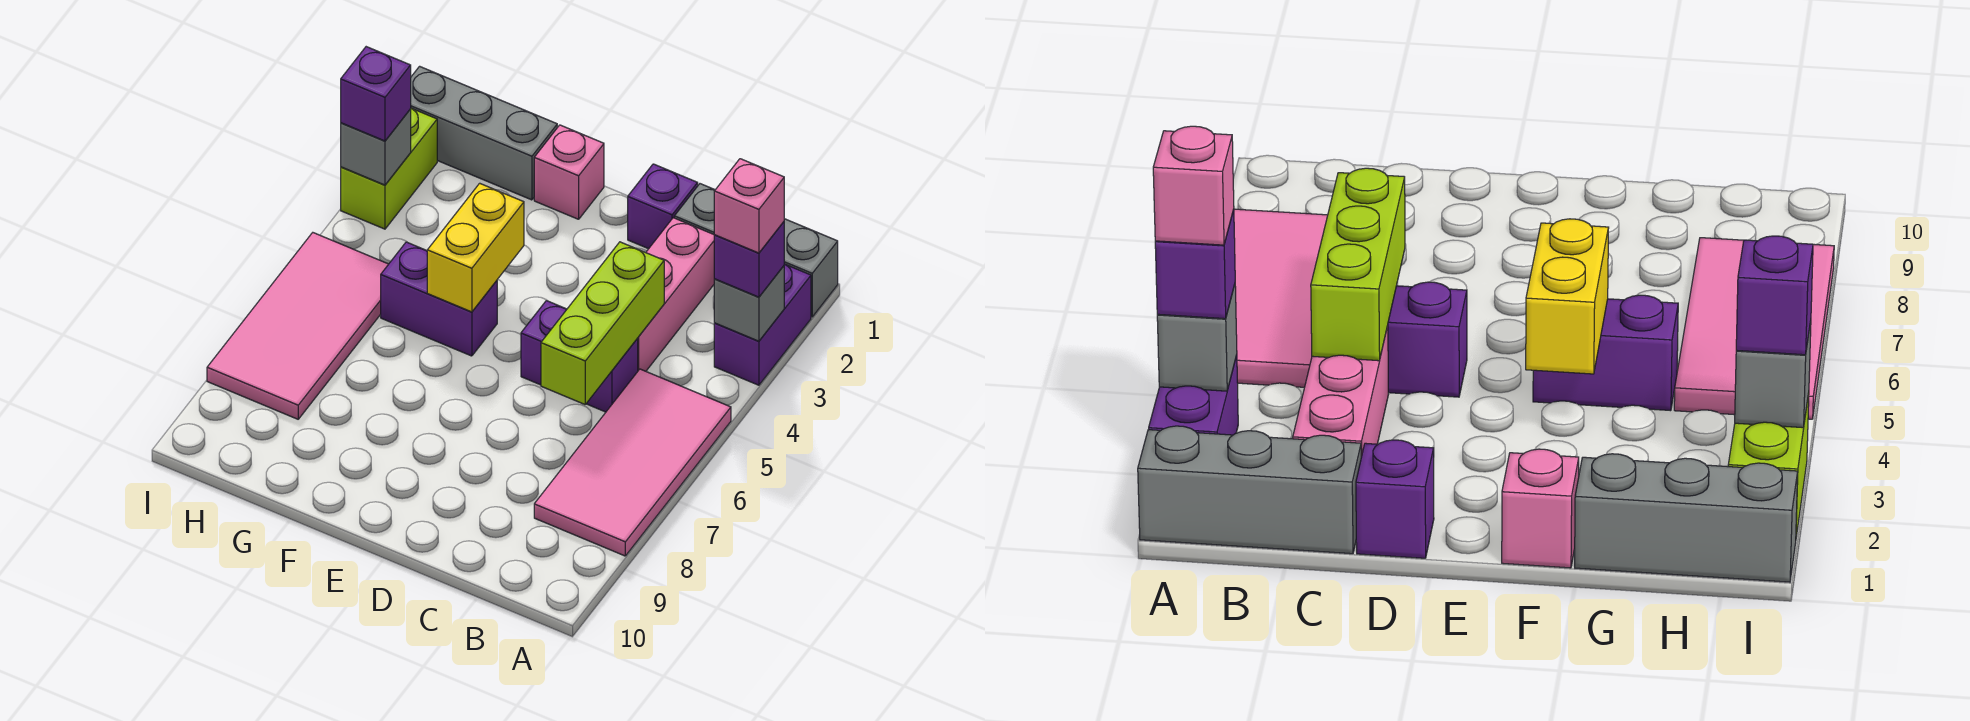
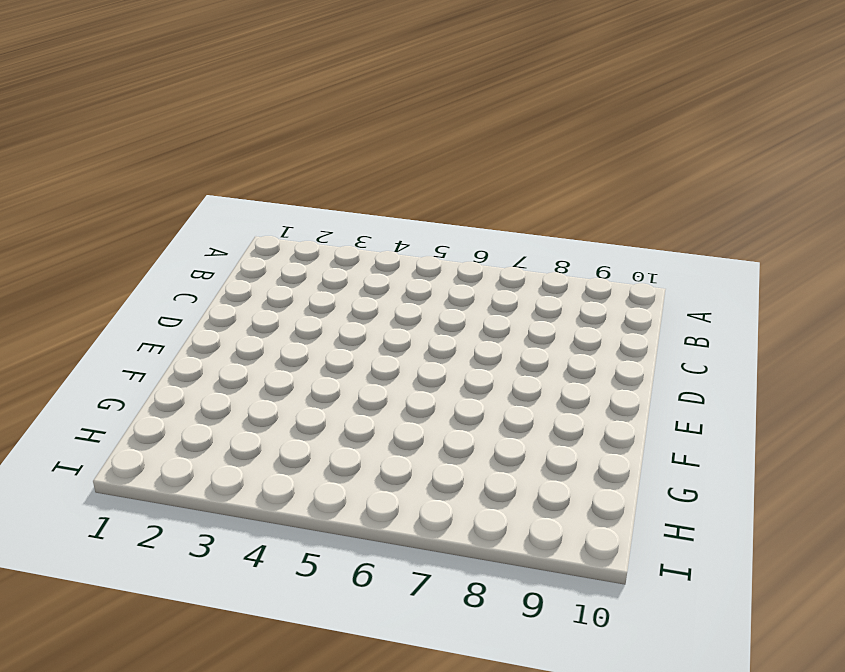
none -> grey 1x3 brick [674,184,838,317]
none -> purple 1x2 brick [714,264,811,385]
none -> pink 2x4 tile [534,369,731,556]

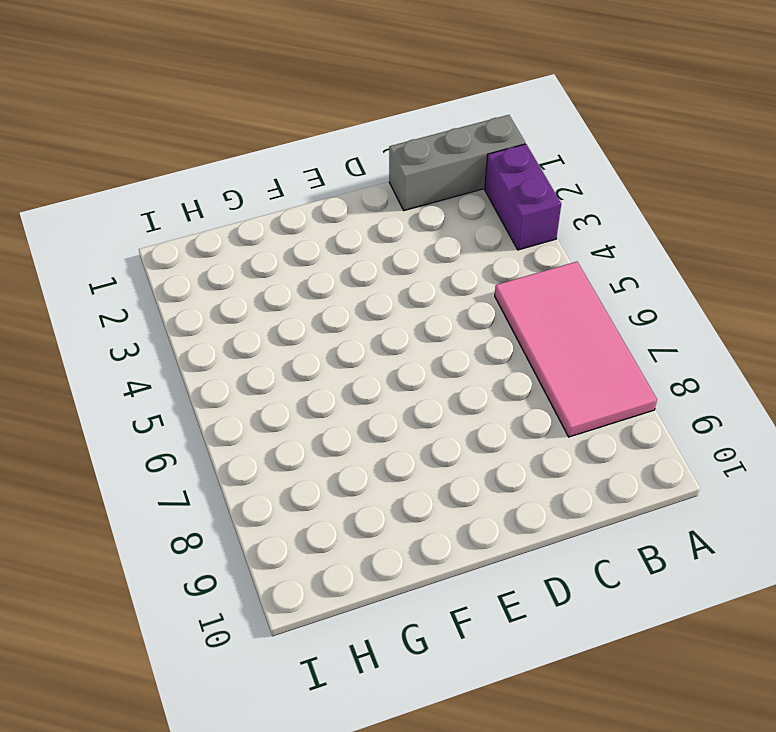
none -> pink 1x3 brick [637,218,714,371]
none -> purple 1x2 brick [521,301,638,412]
none -> purple 1x1 brick [628,164,698,249]

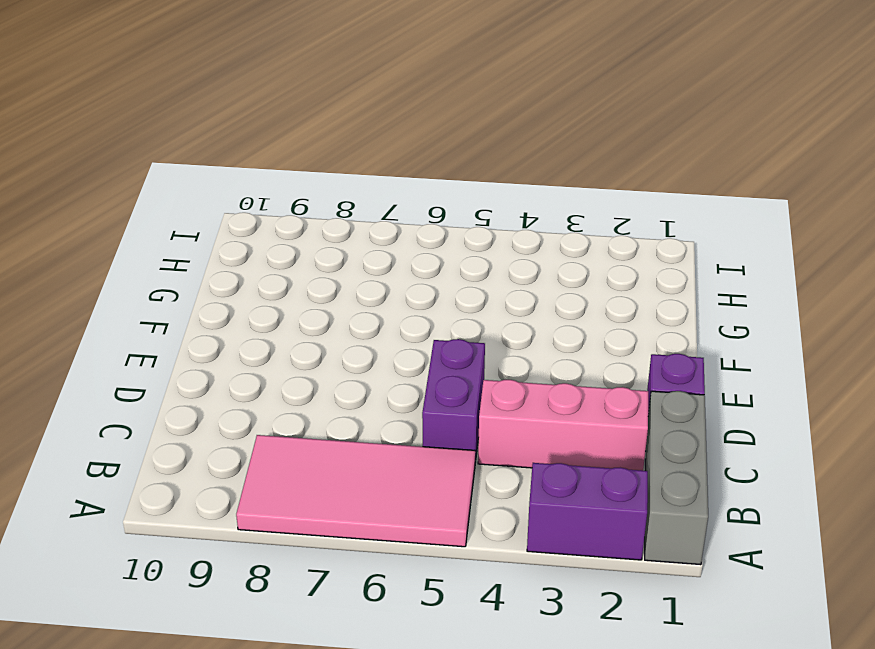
none -> pink 1x1 brick [534,125,604,219]
none -> purple 1x2 brick [381,242,497,356]
none -> grey 1x3 brick [411,66,557,200]

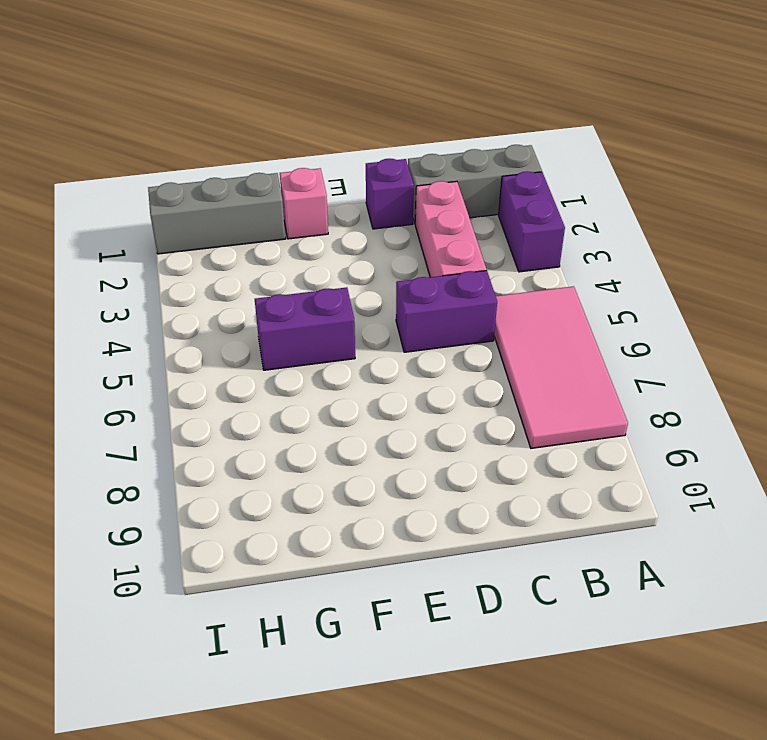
none -> pink 2x4 tile [207,233,388,419]
none -> lime 1x2 brick [341,108,437,229]
none -> grey 1x1 brick [714,266,784,341]

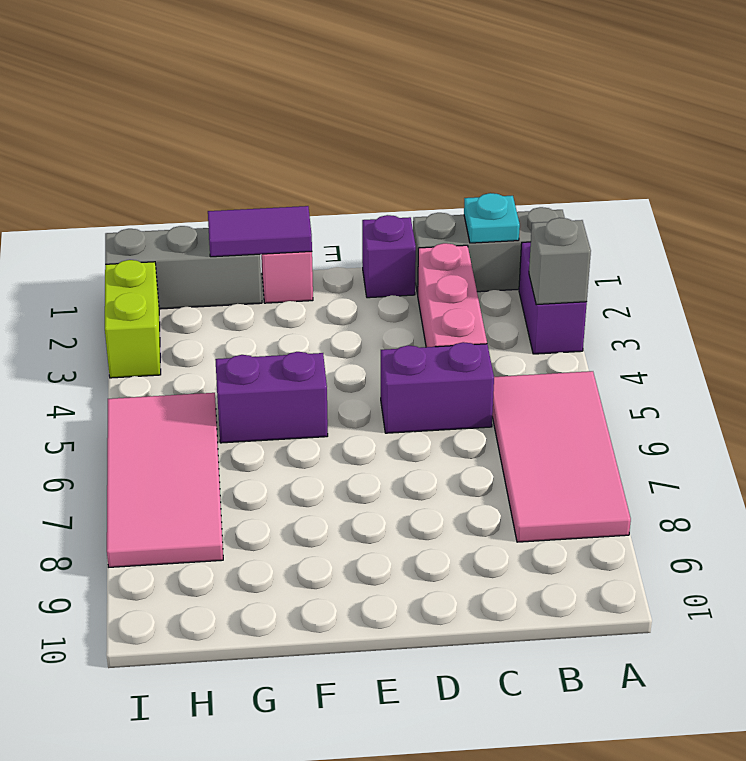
cyan 1x1 plate [464,193,520,243] -> none
purple 1x2 tile [208,206,312,257] -> none
none -> lime 1x3 brick [541,242,664,404]
none -> yellow 1x2 brick [427,183,524,312]
none -> grey 1x1 brick [341,109,411,185]

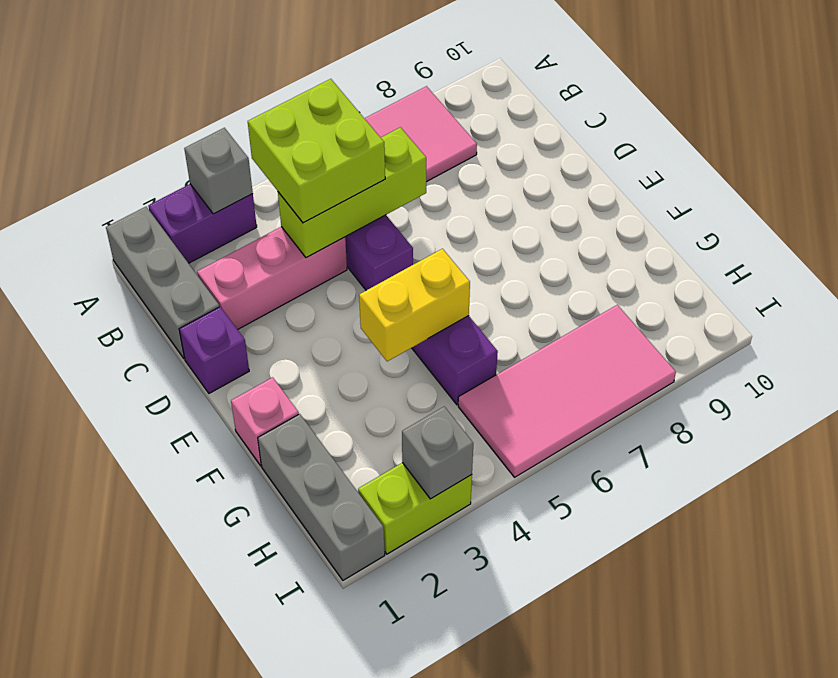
lime 2x2 brick [248,79,385,223] -> none
none -> purple 1x1 brick [714,222,784,297]
none -> purple 1x1 brick [341,47,411,141]
none -> pink 1x1 brick [714,159,784,253]

